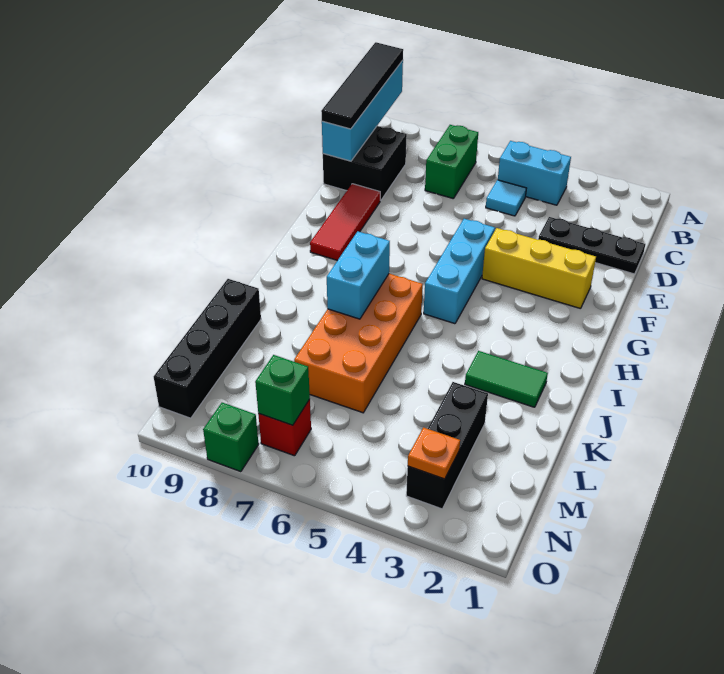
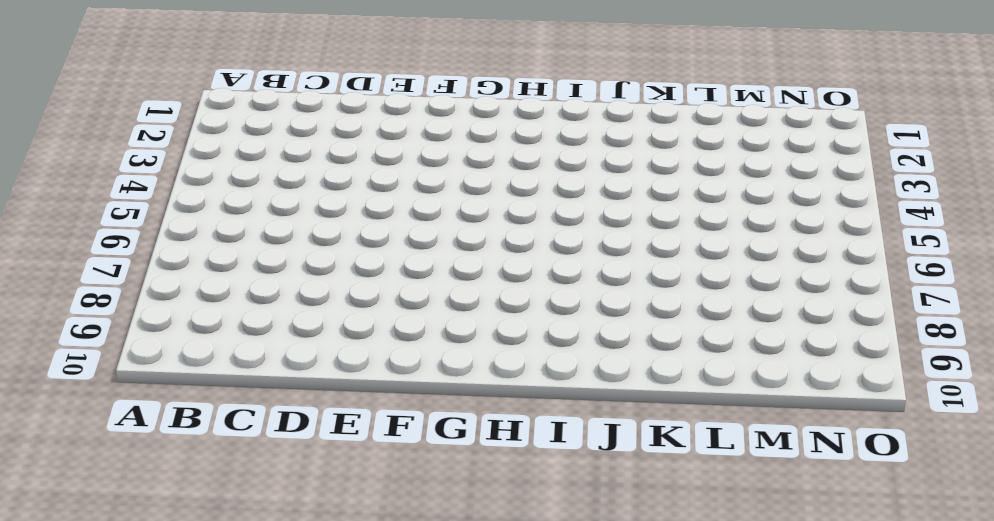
none -> cyan 1x2 brick [498,141,571,205]
none -> green 1x2 brick [425,125,478,199]
none -> cyan 1x1 tile [486,180,526,216]

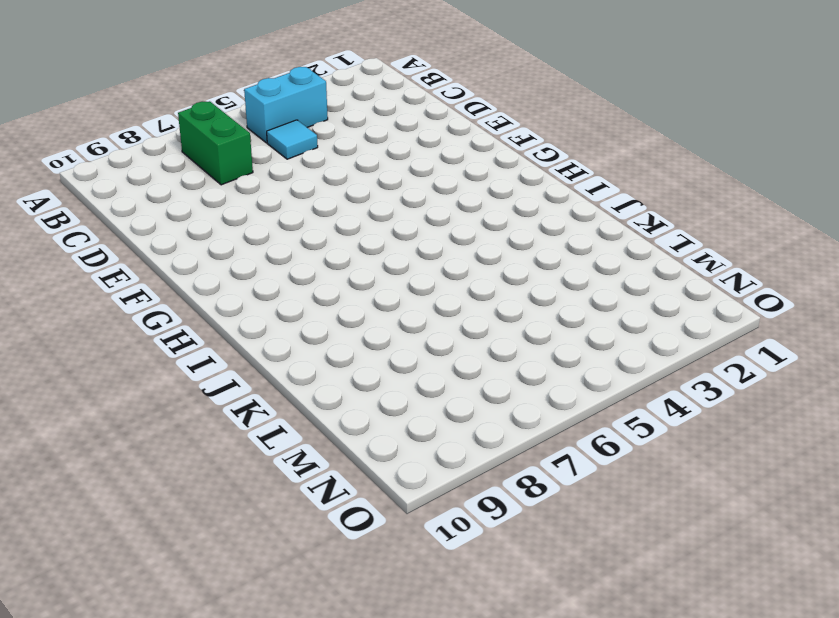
none -> black 2x2 brick [323,126,407,201]
none -> black 1x3 plate [538,217,645,274]
none -> red 1x3 tile [310,184,380,260]

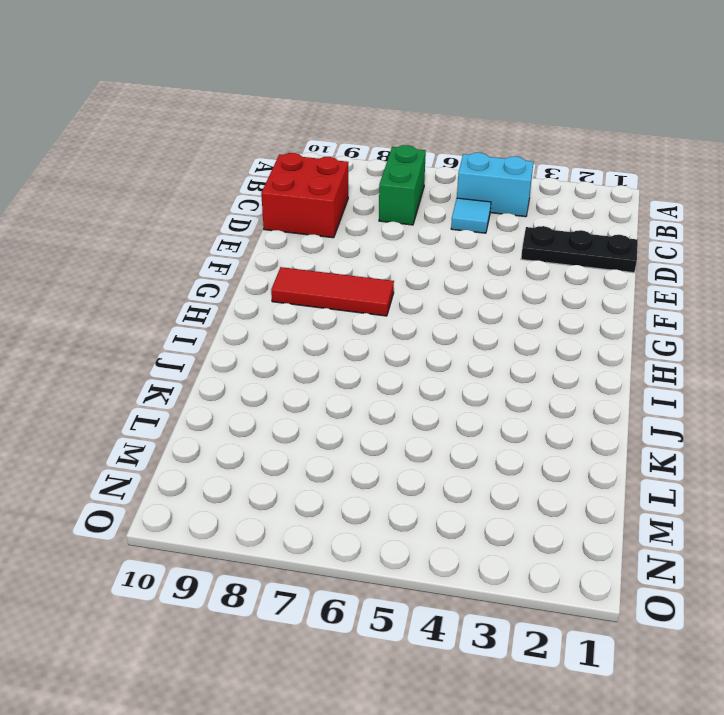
red 2x2 brick [261,153,348,238] -> black 2x2 brick [323,126,407,201]
red 1x3 tile [271,267,394,316] -> red 1x3 tile turned to [310,184,380,260]
none -> yellow 1x3 brick [482,228,596,309]
none -> cyan 1x3 brick [424,219,495,324]
none -> orange 2x4 brick [294,274,423,413]

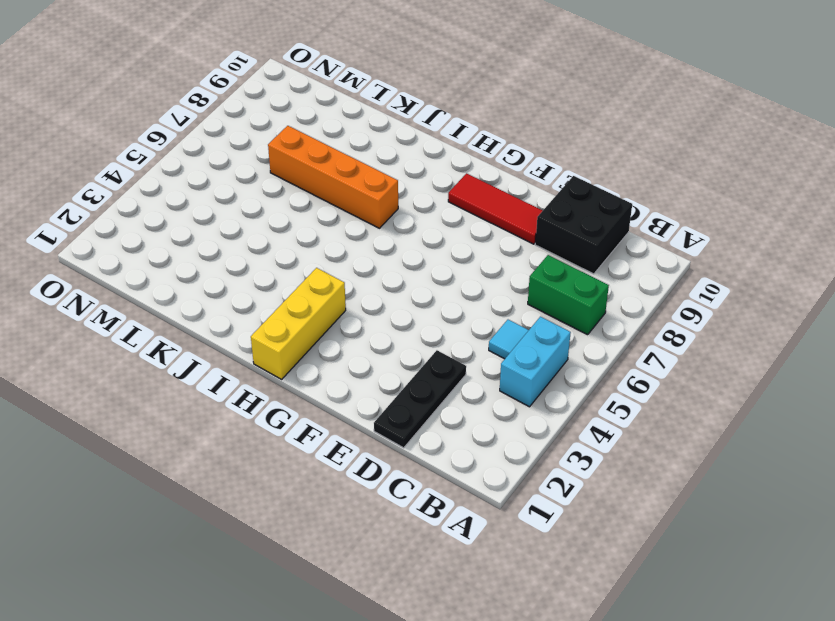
yellow 1x3 brick [251,268,346,379] -> yellow 1x3 brick moved to [482,228,596,309]
orange 1x4 brick [268,126,398,228] -> orange 2x4 brick [294,274,423,413]
none -> cyan 1x3 brick [424,219,495,324]
none -> green 1x2 tile [465,351,548,407]
none -> black 1x4 brick [154,279,261,418]

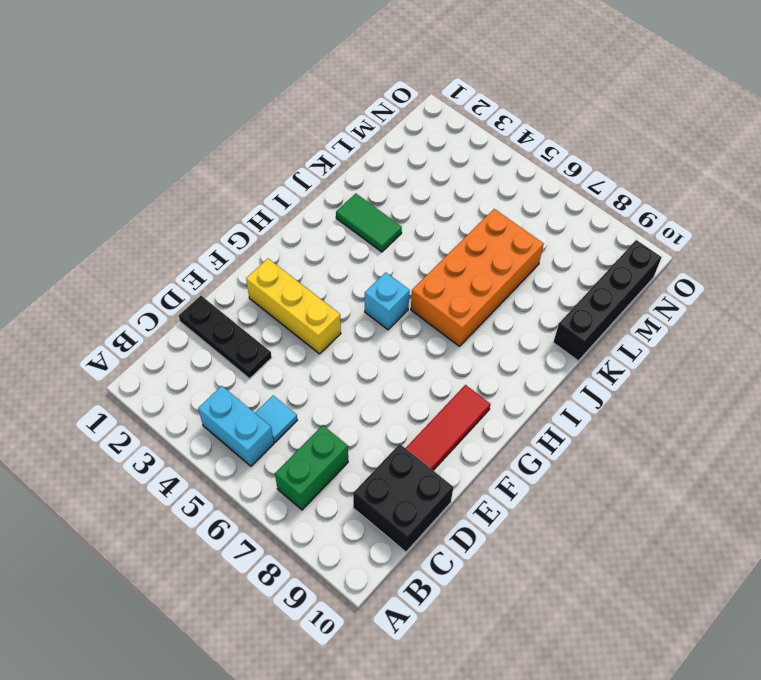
cyan 1x1 brick [365,272,410,330] -> cyan 1x3 brick [424,219,495,324]
none -> black 1x3 brick [406,382,488,509]
none -> red 1x1 brick [258,399,311,456]
none -> green 1x1 brick [203,403,259,472]

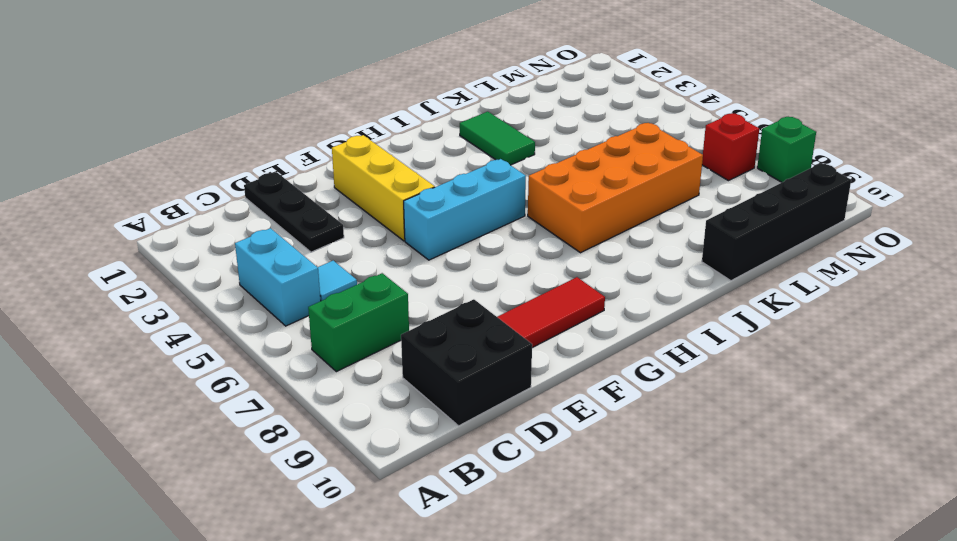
none -> black 1x3 brick [406,382,488,509]
none -> cyan 1x4 brick [322,60,403,161]
none -> cyan 1x2 brick [327,231,390,319]

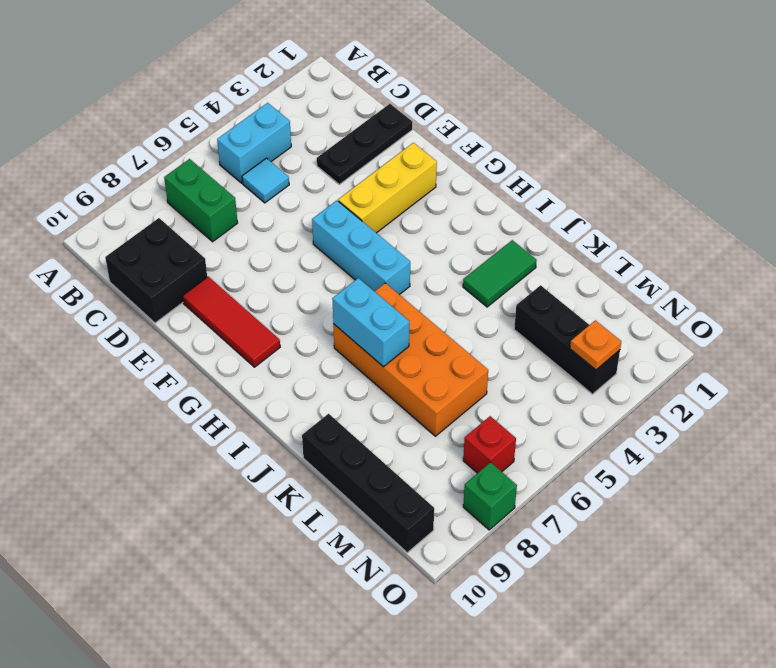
none -> cyan 1x4 brick [322,60,403,161]
none -> green 1x1 brick [255,355,310,425]
none -> black 1x4 tile [321,42,403,129]

